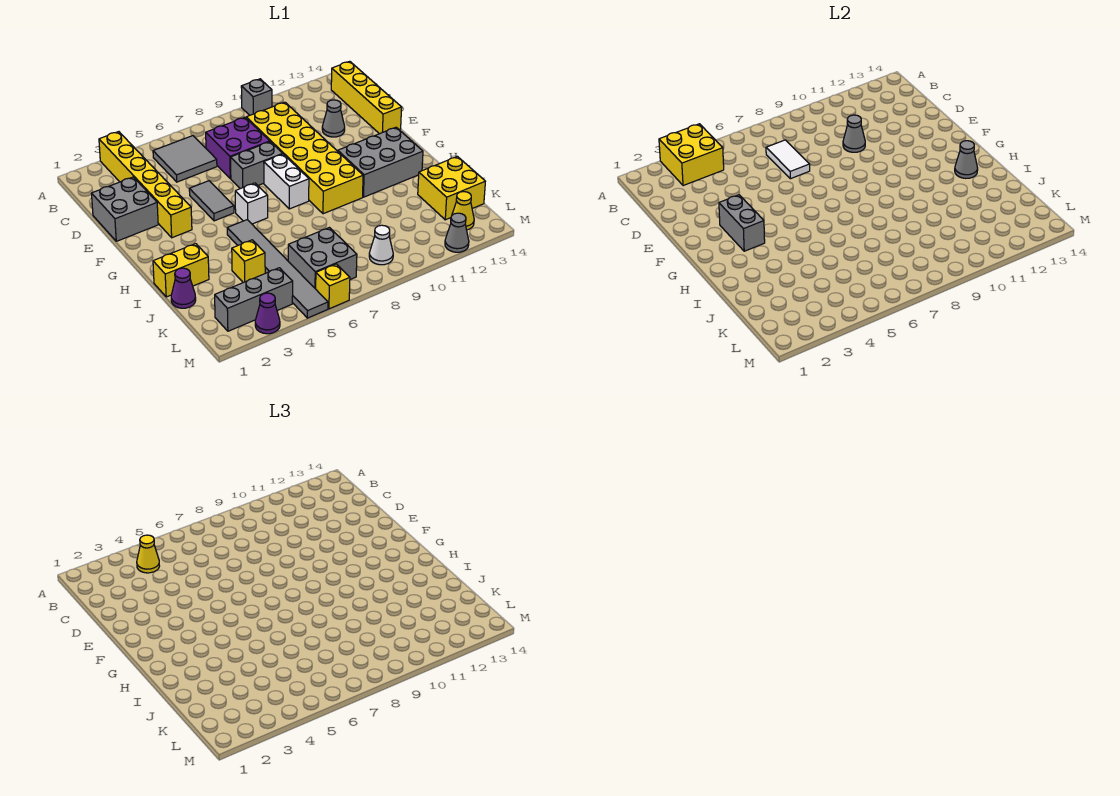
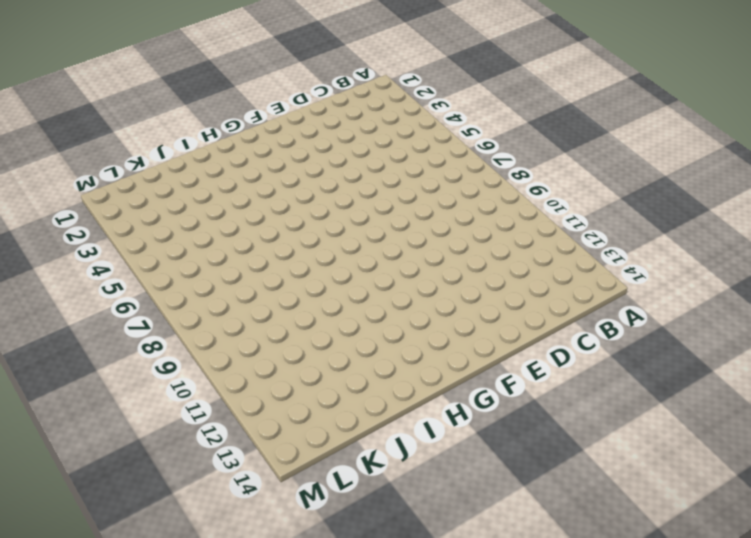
none -> yellow 1x6 brick [99,132,192,238]
none -> grey 1x1 brick [241,79,272,115]
none -> grey 2x2 tile [153,136,217,182]
none -> yellow 1x4 brick [331,61,402,134]

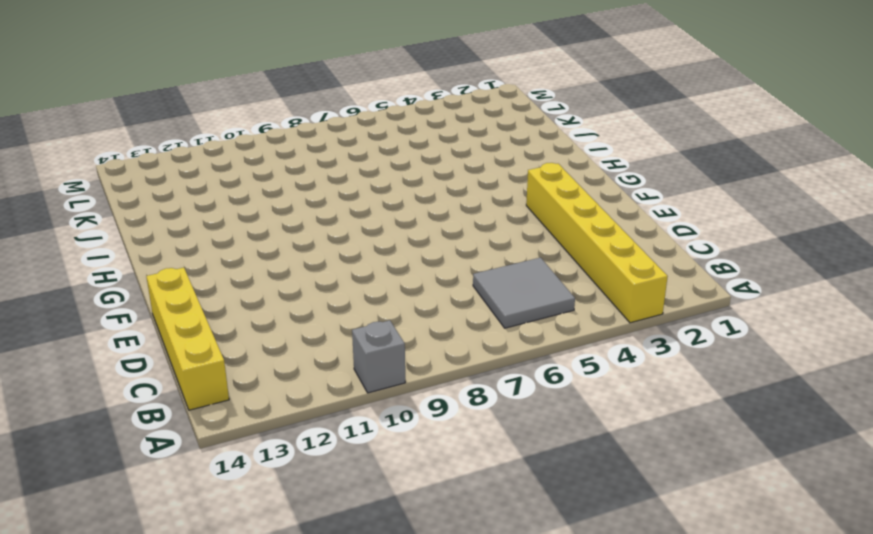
none -> purple 2x2 brick [206,117,270,179]
none -> yellow 2x6 brick [246,102,363,214]
none -> grey 2x2 brick [91,177,158,241]
none -> grey 1x1 cone [322,100,345,137]

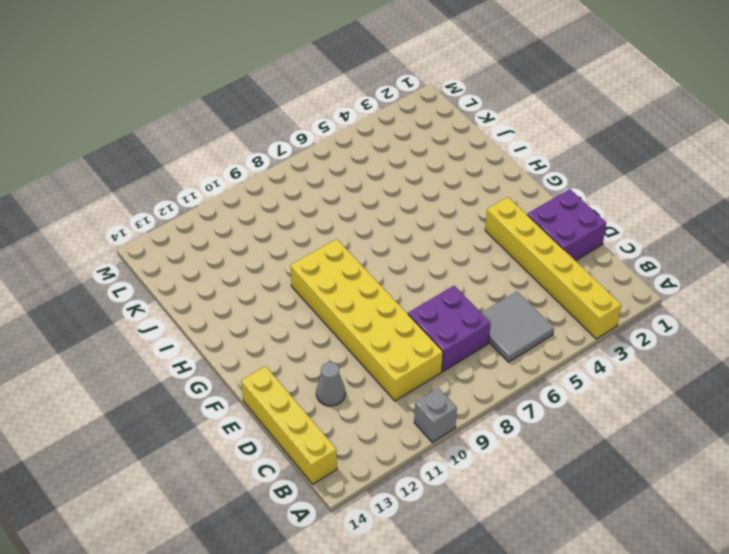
purple 2x2 brick [527,189,606,261] -> grey 2x2 brick [91,177,158,241]
none -> grey 1x2 tile [189,181,234,221]
none -> grey 1x2 brick [231,142,282,189]
none -> white 1x2 brick [264,154,309,209]
none -> white 1x1 brick [235,183,268,224]

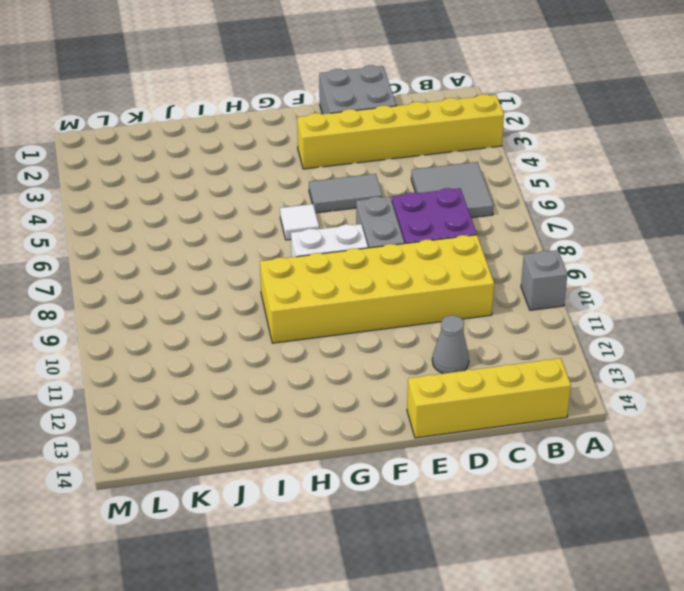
white 1x1 tile [280,204,319,240] -> white 1x1 brick [235,183,268,224]
none -> grey 2x3 brick [338,127,423,197]
none -> grey 1x6 tile [227,220,328,318]
none -> yellow 1x2 brick [153,244,209,297]
none -> purple 1x1 cone [171,268,196,308]

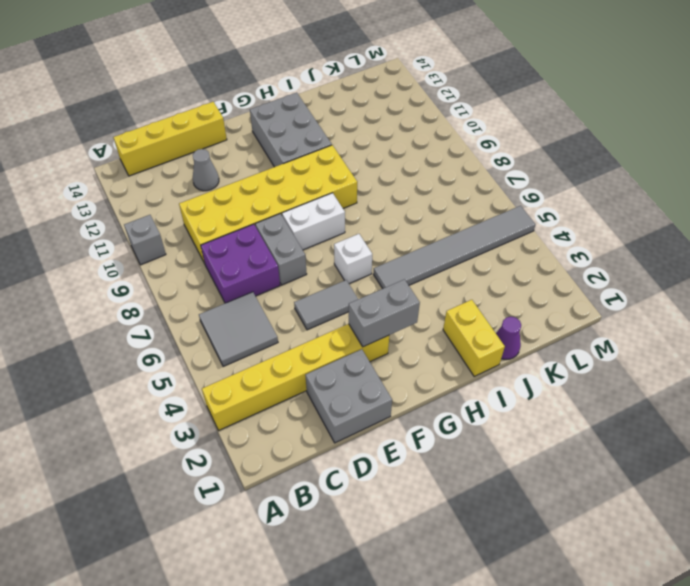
none -> yellow 1x1 brick [232,240,265,283]
none -> yellow 2x2 brick [418,156,485,220]
none -> grey 2x2 brick [288,228,357,289]
none -> grey 1x3 brick [215,268,293,331]

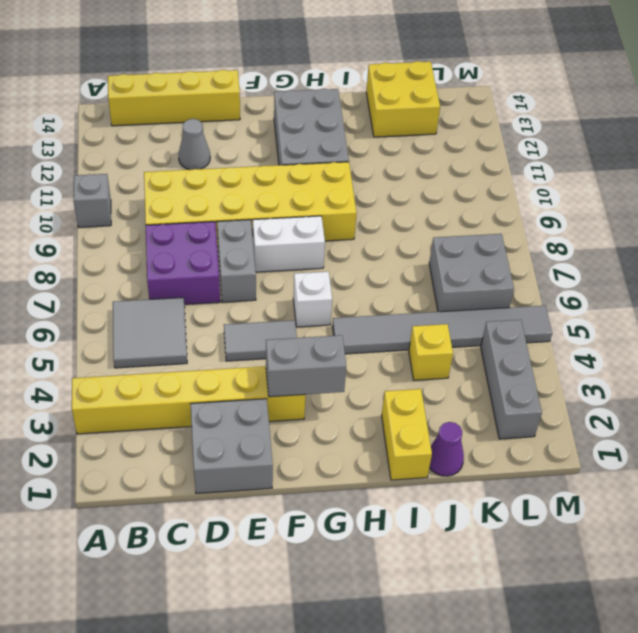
none -> white 1x1 cone [369,225,393,265]
none -> yellow 1x1 cone [452,192,474,230]
none -> purple 1x1 cone [255,293,280,334]
none -> yellow 1x1 brick [316,264,350,309]

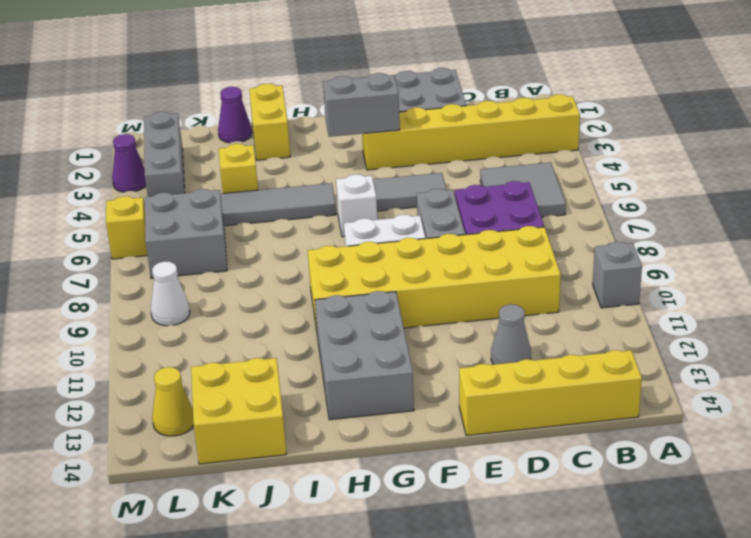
none -> grey 1x1 cone [445,213,469,252]
none -> yellow 2x2 brick [659,124,724,186]
none -> white 1x2 tile [766,140,810,179]
none -> grey 1x1 cone [843,115,865,152]

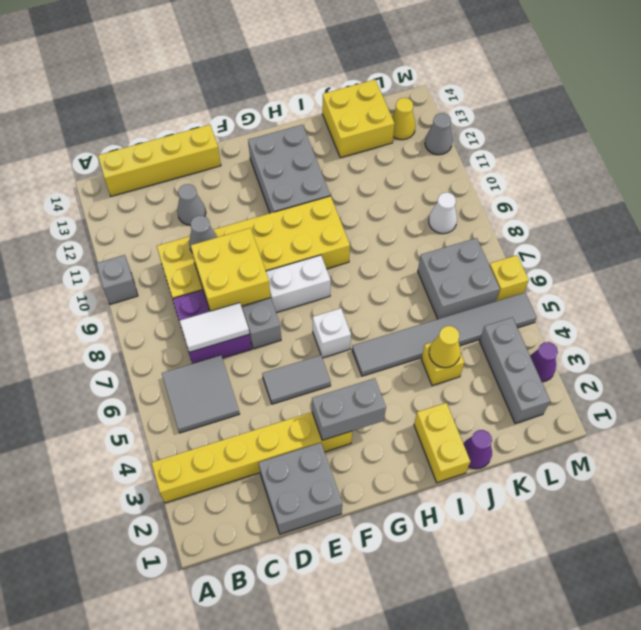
yellow 2x2 brick [191,228,271,311] -> yellow 2x2 brick moved to [659,124,724,186]
yellow 1x1 cone [429,326,461,368] -> yellow 1x1 cone moved to [137,535,159,573]
none -> grey 1x1 cone [955,141,978,178]

